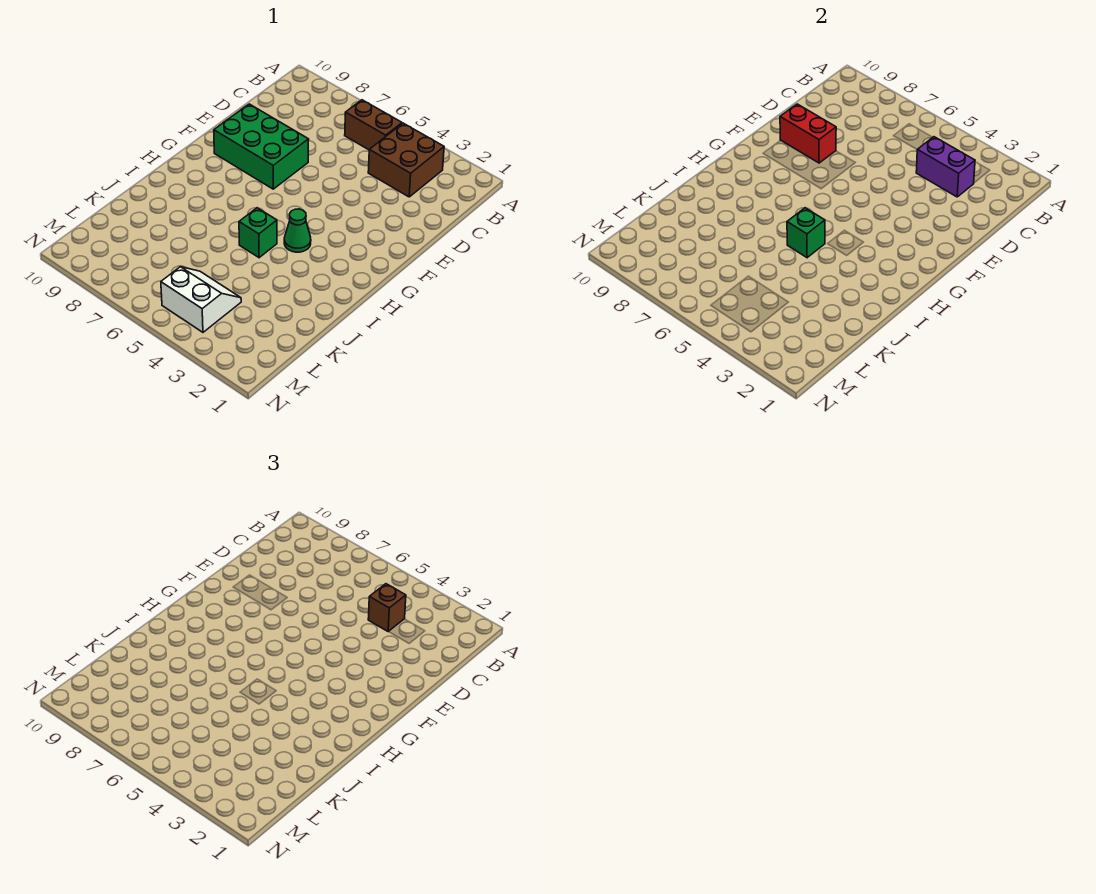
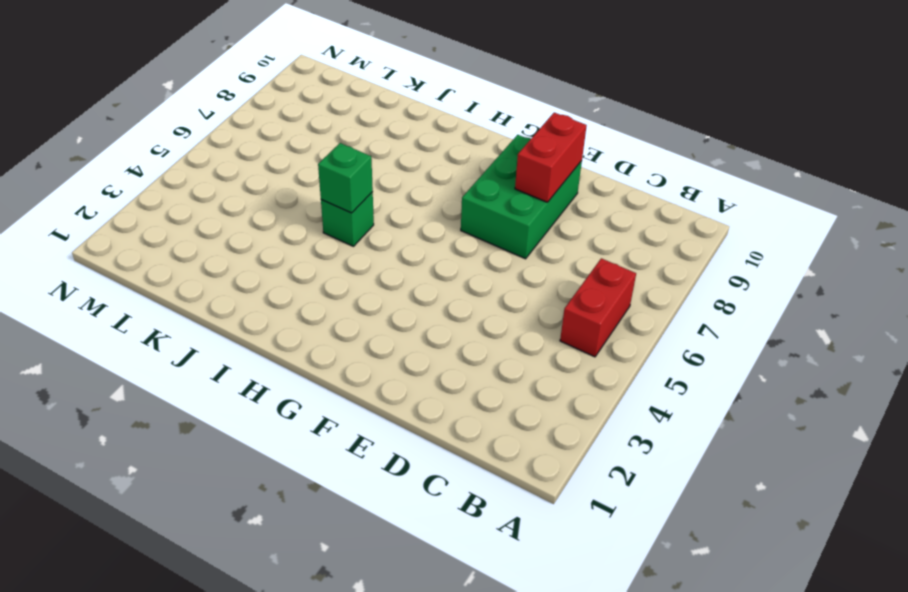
red 1x2 brick [560,258,636,357] -> brown 1x2 brick [345,100,402,150]
none -> brown 2x2 brick [368,123,444,197]
none -> green 1x1 cone [284,209,311,252]

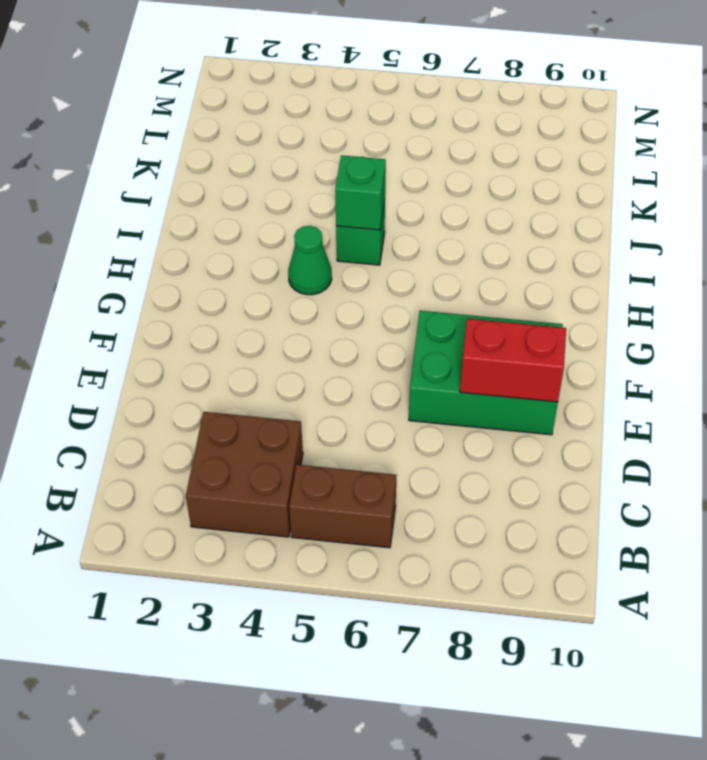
none -> white 2x2 slope [161,267,241,332]
none -> purple 1x2 brick [916,137,975,197]

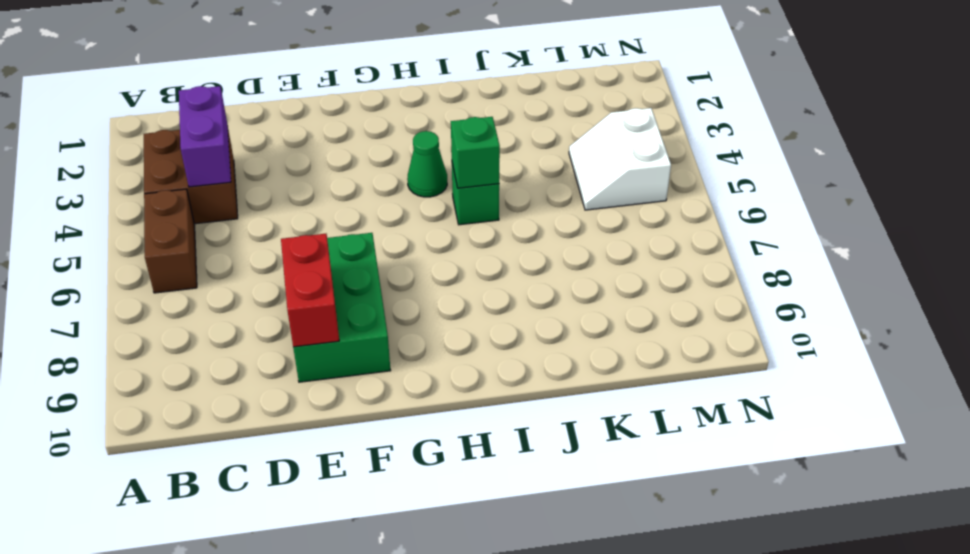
none -> brown 1x1 brick [368,584,406,632]

